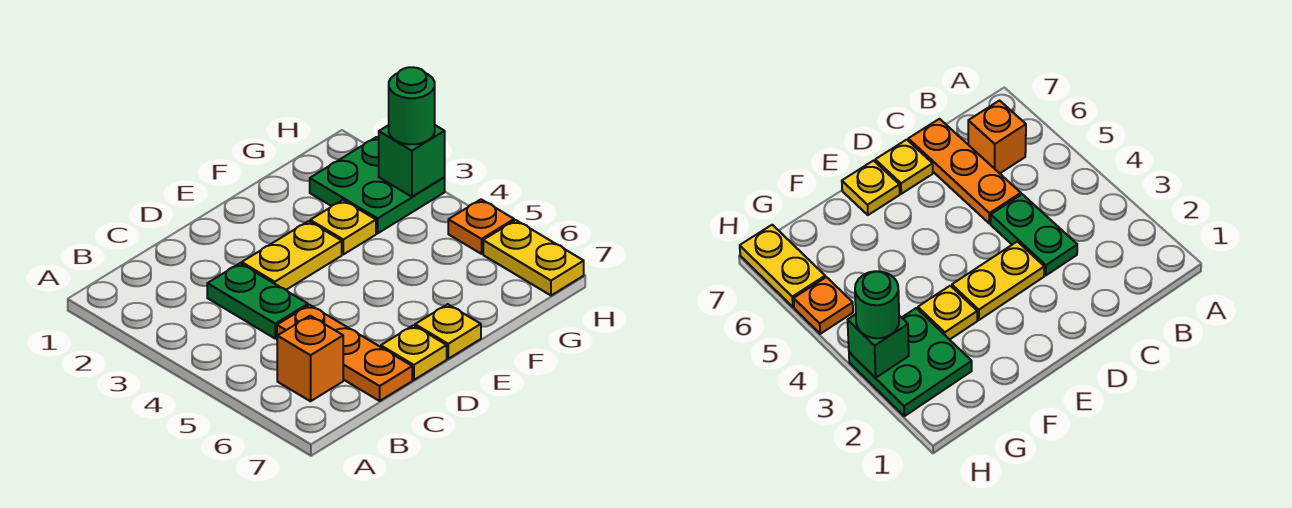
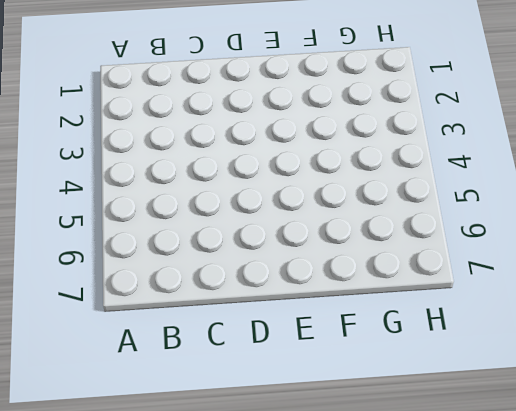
none -> orange 1x1 brick [277,316,343,401]
none -> green 1x2 plate [207,263,308,339]
none -> orange 1x3 plate [277,305,412,401]

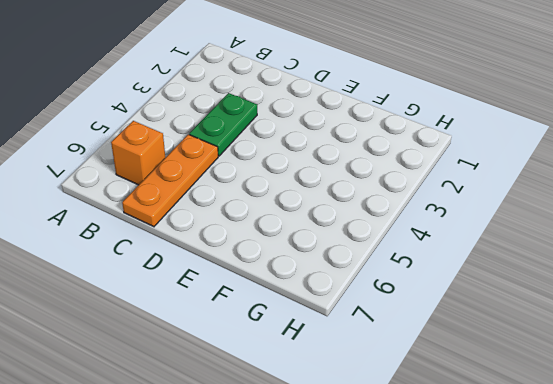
none -> yellow 1x2 plate [242,221,342,290]
none -> yellow 1x1 plate [381,325,447,380]
none -> yellow 1x1 plate [415,304,481,359]

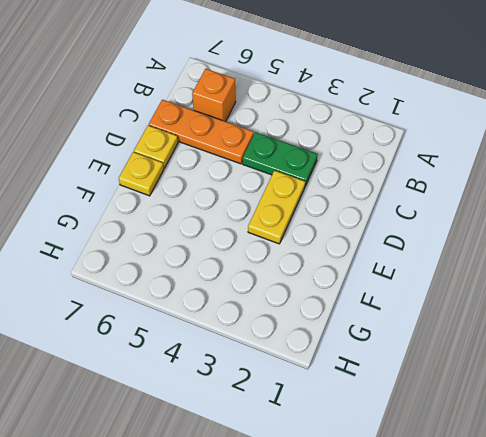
none -> yellow 1x1 plate [310,200,376,254]
none -> green 2x2 plate [310,137,445,233]
none -> orange 1x1 plate [448,199,514,254]

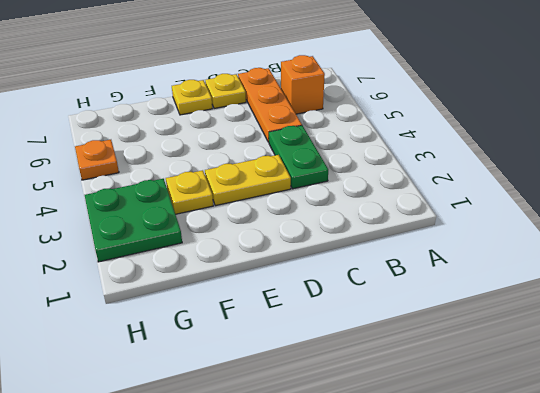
none -> yellow 1x2 plate [483,220,584,295]
none -> green 1x1 brick [379,125,445,197]
none -> green 1x1 round brick [389,67,435,144]

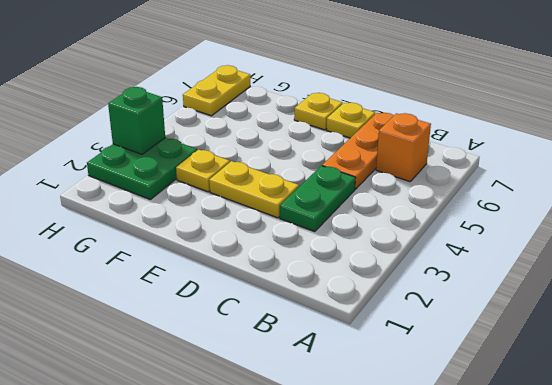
none -> orange 1x1 plate [448,199,514,254]
none -> green 1x1 round brick [389,67,435,144]

